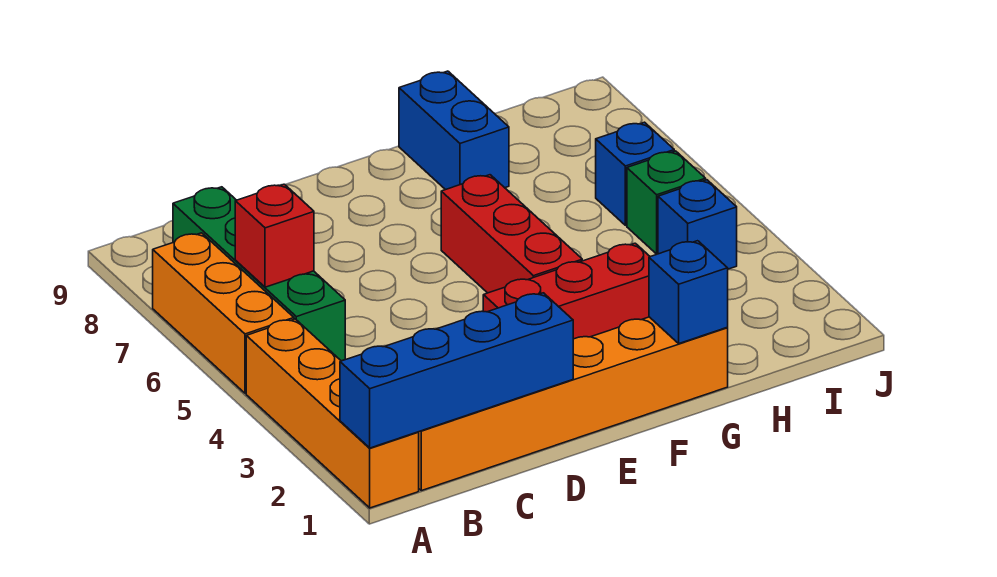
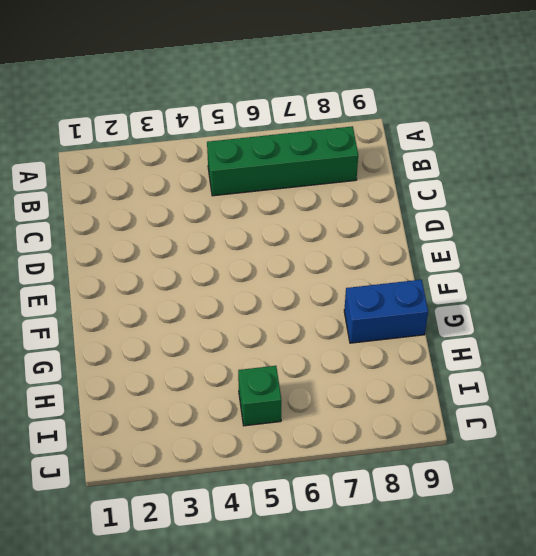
none -> orange 1x4 brick [246,319,419,508]
none -> orange 1x3 brick [153,233,294,393]
none -> orange 1x6 brick [419,317,728,491]

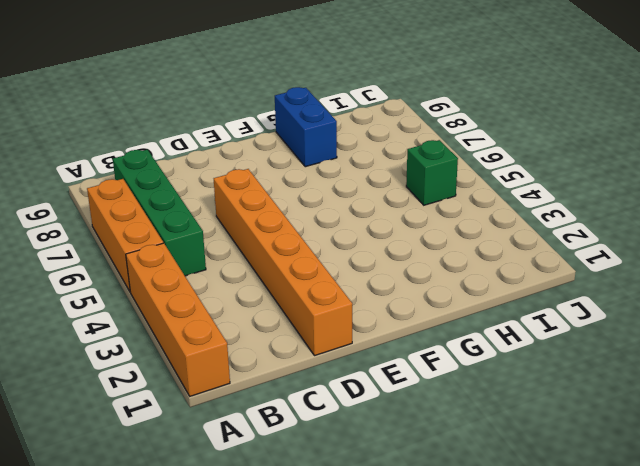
orange 1x6 brick [214,169,352,356] -> orange 1x6 brick turned to [419,317,728,491]
none -> red 1x3 brick [483,243,650,339]
none -> red 1x3 brick [441,175,582,293]
none -> blue 1x1 brick [658,180,737,269]

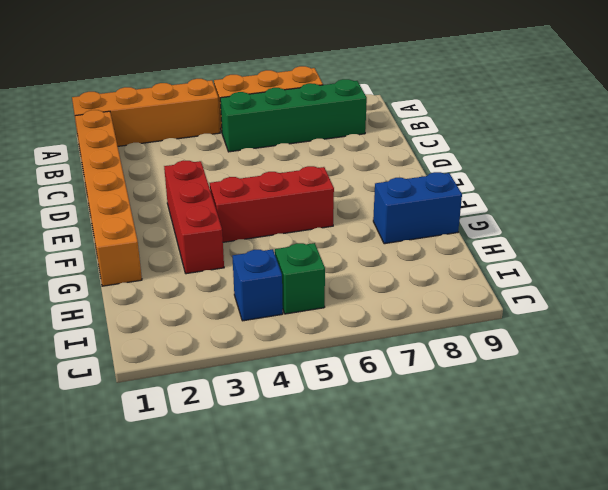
none -> blue 1x1 brick [596,122,674,225]
none -> blue 1x4 brick [340,293,573,448]
none -> red 1x1 brick [235,184,314,287]

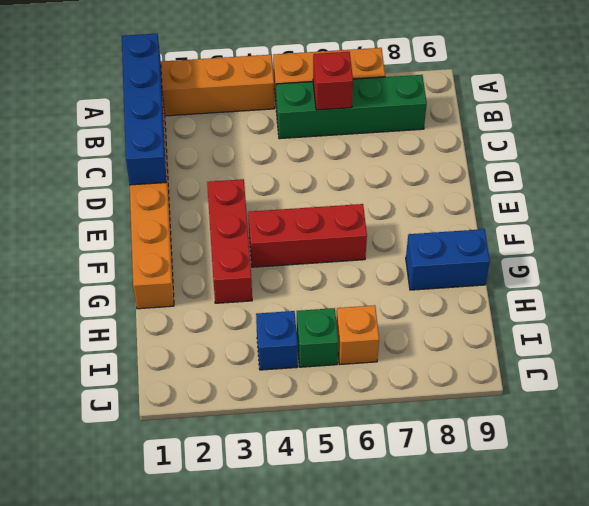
orange 1x1 brick [336,305,379,364] -> blue 1x1 brick [596,122,674,225]
none -> blue 1x1 brick [649,241,728,343]

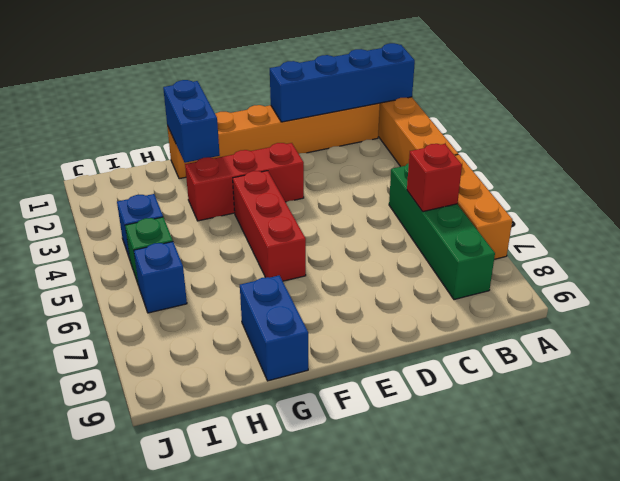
blue 1x2 brick [163,80,220,163] -> blue 1x1 brick [649,241,728,343]

